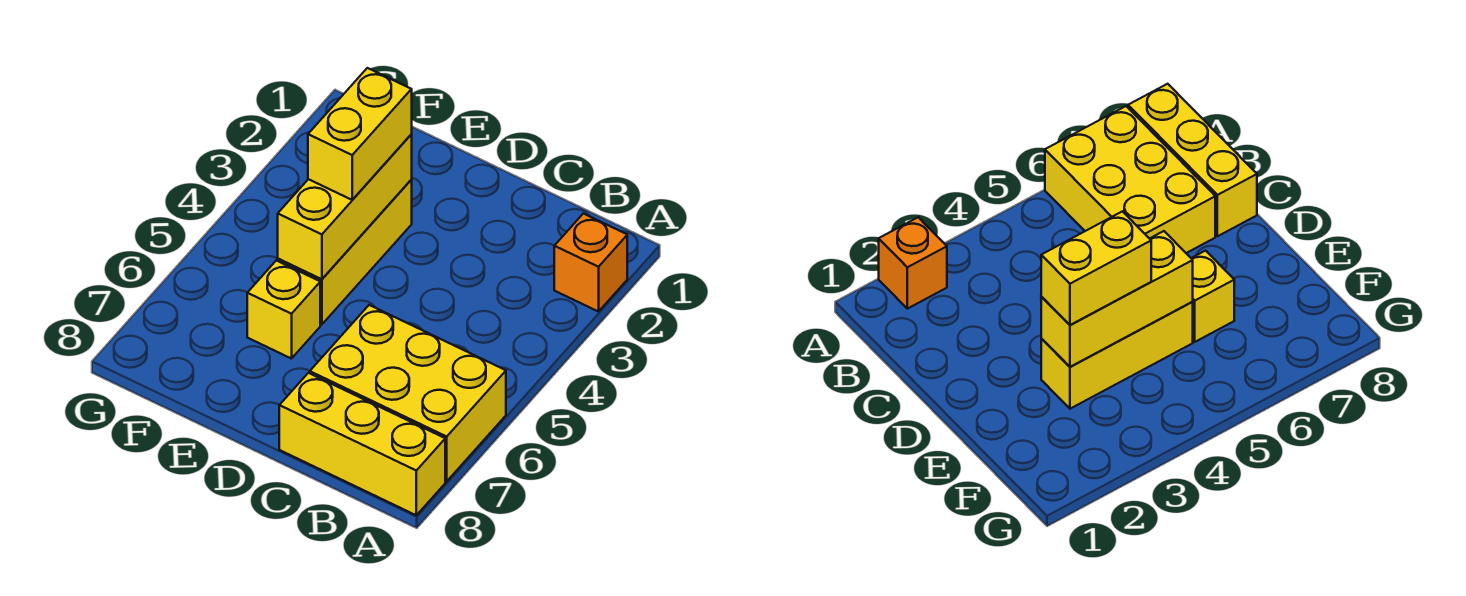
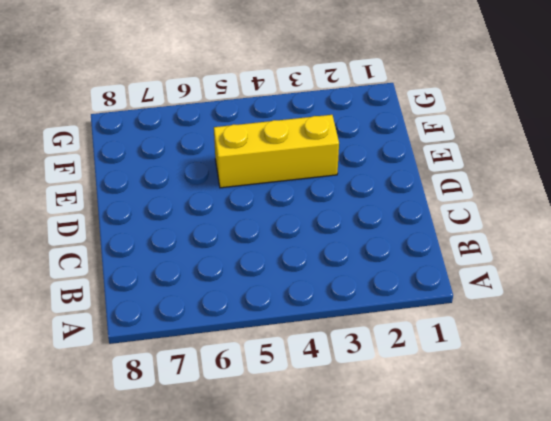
none -> orange 1x1 brick [554,214,627,312]
none -> yellow 2x3 brick [310,305,506,481]

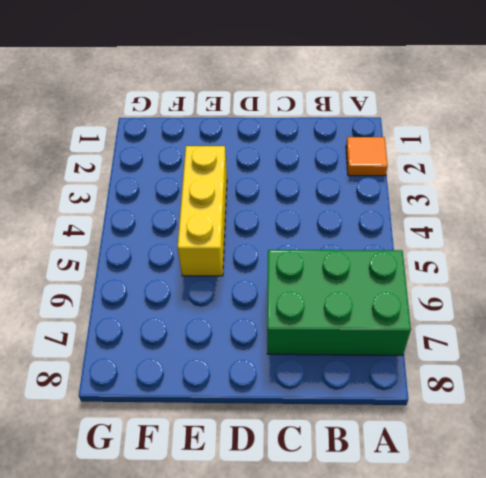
orange 1x1 tile [346,137,388,176] -> orange 1x1 brick [554,214,627,312]
green 2x3 brick [267,250,411,355] -> yellow 2x3 brick [310,305,506,481]
none -> yellow 1x3 brick [279,373,445,515]
none -> yellow 1x1 brick [247,261,320,359]

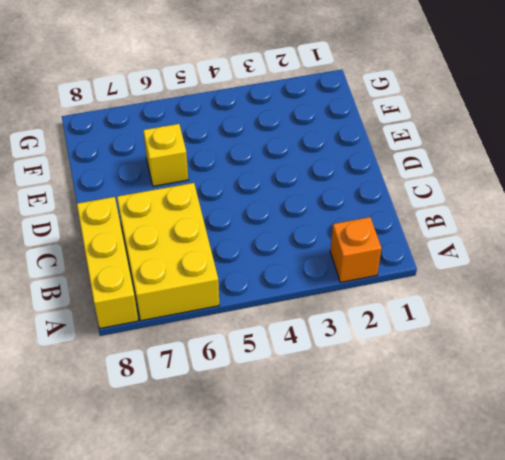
none -> yellow 1x3 brick [278,180,412,325]
none -> yellow 1x3 brick [278,135,412,279]

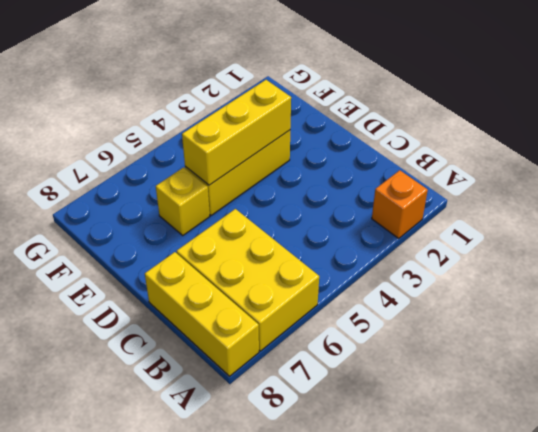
none -> yellow 1x2 brick [308,68,412,200]

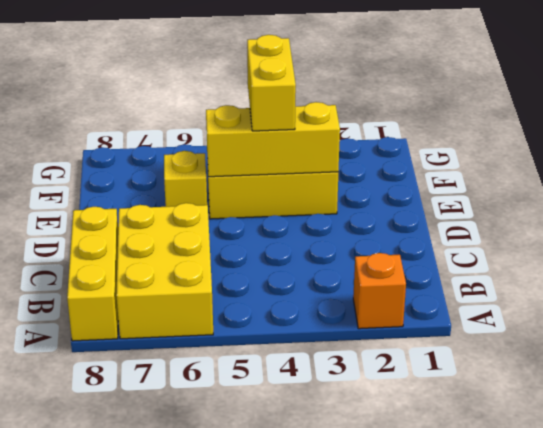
yellow 1x2 brick [247,35,296,131] -> yellow 1x2 brick turned to [308,68,412,200]

